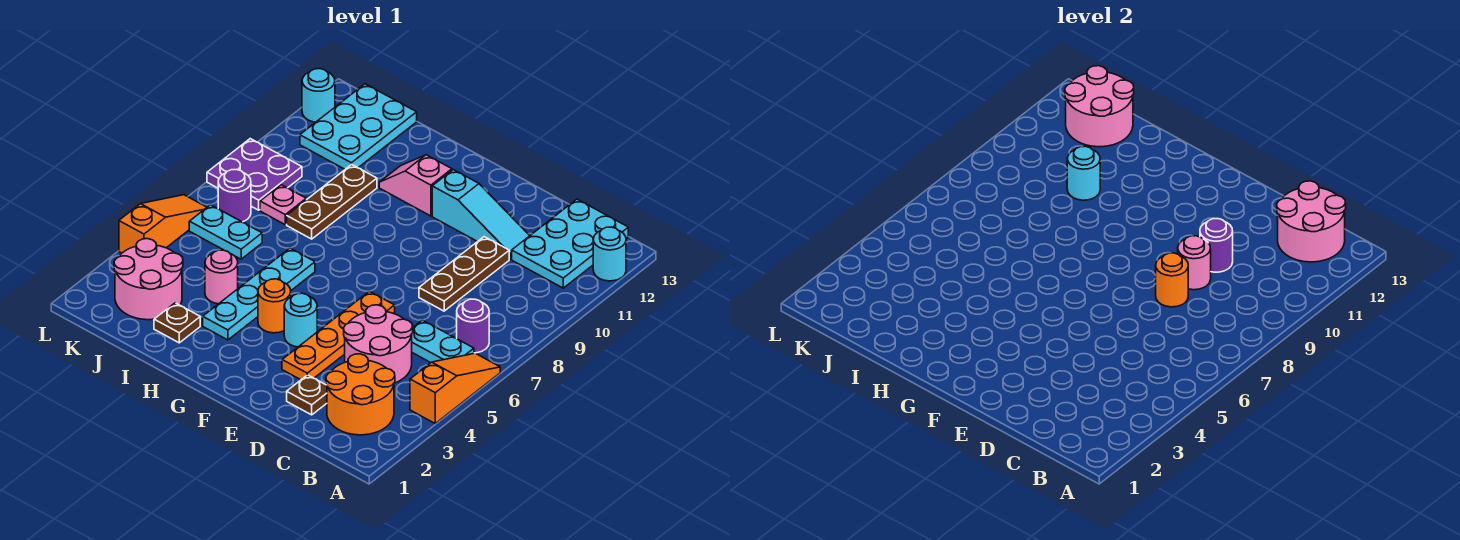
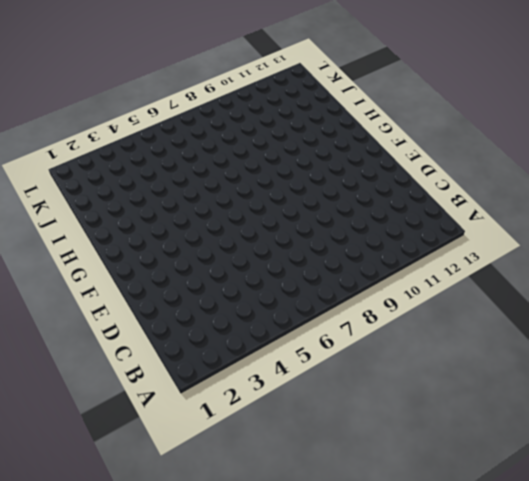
none -> orange 1x3 slope [410,353,500,423]
none -> cyan 1x1 round brick [593,227,626,281]
none -> orange 2x2 round brick [326,354,395,435]
none -> cyan 1x2 plate [412,320,474,363]

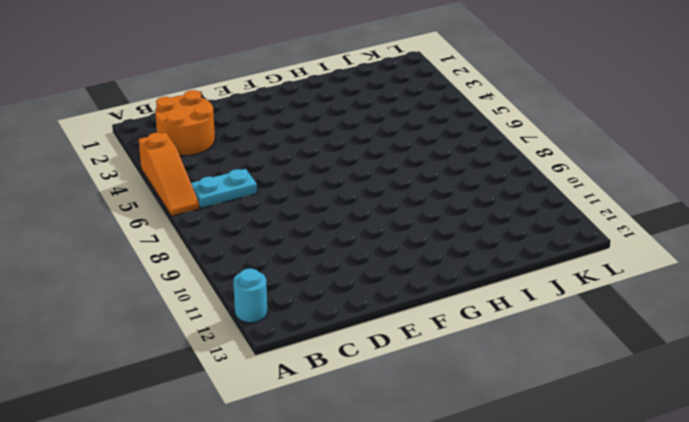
none -> purple 1x1 round brick [457,299,489,353]
none -> cyan 2x3 plate [512,199,628,288]
none -> pink 2x2 round brick [344,305,413,383]
none -> brown 1x1 plate [287,375,327,415]

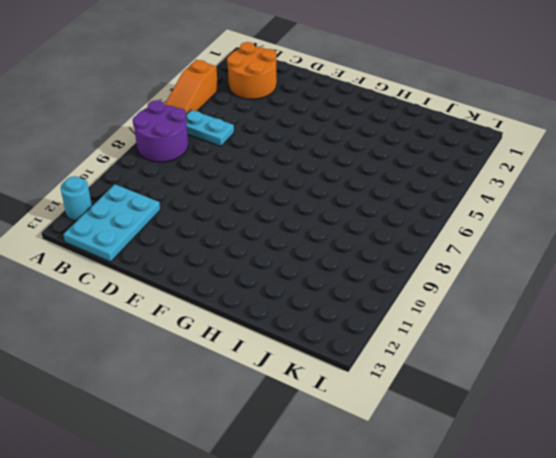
purple 2x2 round brick [133,100,188,162] -> purple 1x1 round brick [457,299,489,353]
none -> pink 2x2 round brick [344,305,413,383]
none -> brown 1x1 plate [287,375,327,415]
none -> brown 1x3 plate [419,237,509,311]
none -> cyan 1x3 slope [432,170,530,259]

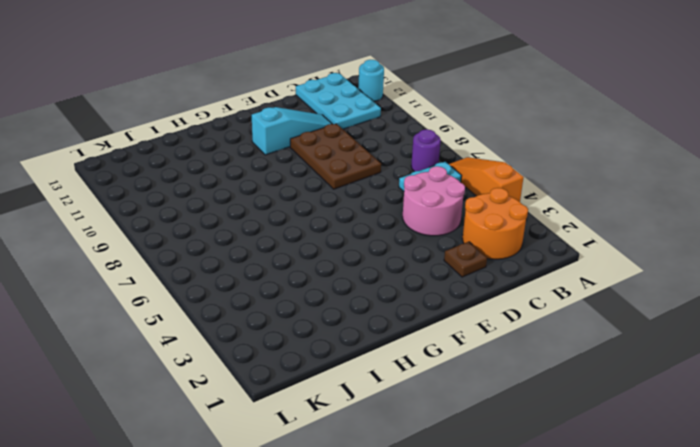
brown 2x3 plate [290,124,381,189] -> brown 1x3 plate [419,237,509,311]
none -> orange 1x4 plate [282,291,395,380]
none -> cyan 1x1 round brick [284,293,317,347]
none -> orange 1x1 round brick [258,279,291,333]
none -> pink 1x2 slope [379,155,452,216]

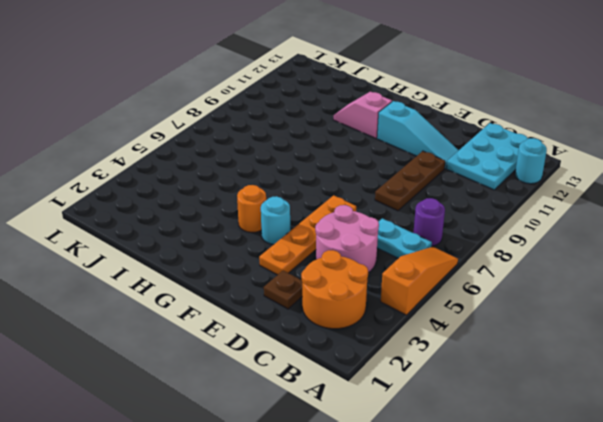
none -> cyan 1x4 plate [203,248,315,340]
none -> brown 1x1 plate [154,303,200,343]
none -> pink 1x1 round brick [205,250,238,304]
none -> brown 1x3 plate [287,165,377,239]

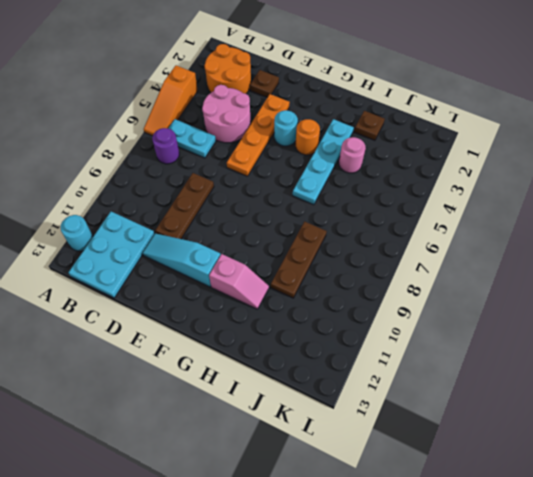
none -> pink 2x2 round brick [114,239,183,320]
none -> cyan 1x2 plate [189,205,262,259]
none -> pink 1x1 plate [260,185,306,224]
none -> cyan 2x3 plate [300,84,417,169]

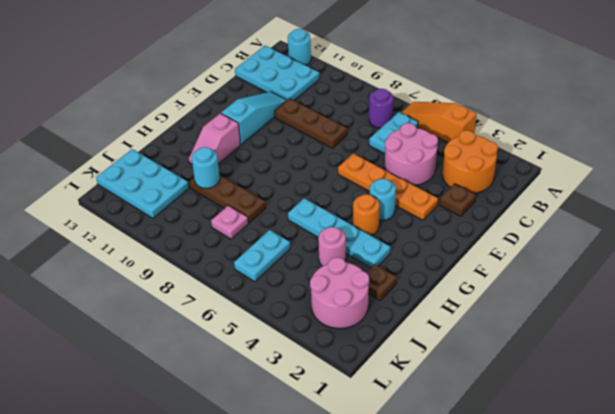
none -> purple 1x1 round brick [218,169,251,222]
none -> purple 2x2 plate [207,139,302,210]
none -> orange 1x3 slope [119,195,207,253]
none -> cyan 1x1 round brick [302,69,335,122]

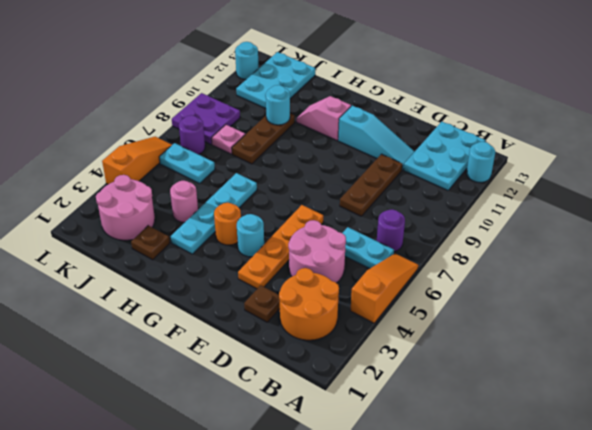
none -> pink 2x2 round brick [1277,181,1346,262]
none -> orange 1x1 round brick [1156,253,1188,307]
none -> pink 1x1 round brick [1178,236,1211,290]
none -> purple 1x1 round brick [1200,219,1233,272]

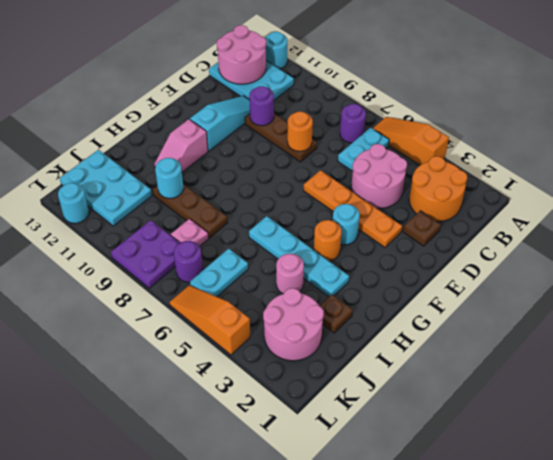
none -> pink 1x1 round brick [1178,236,1211,290]
none -> pink 2x2 round brick [1065,66,1134,147]

